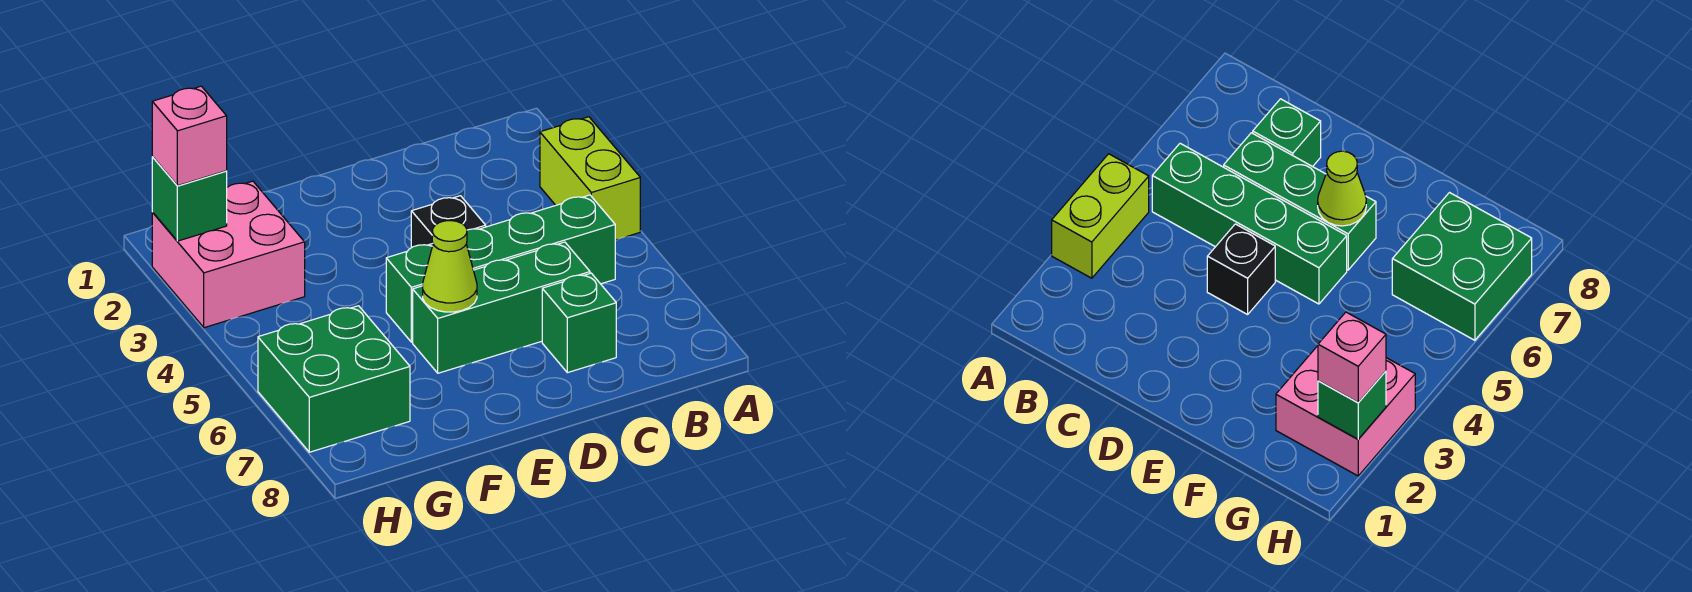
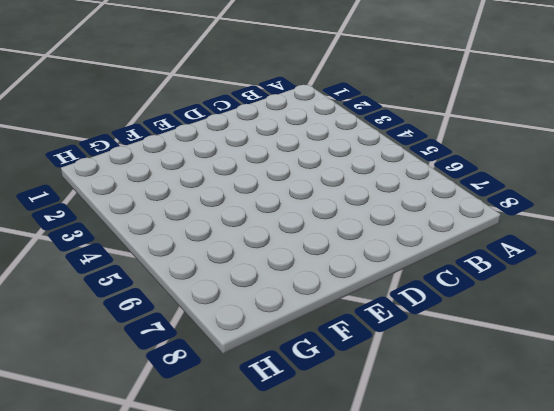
none -> lime 1x2 brick [540,117,640,240]
none -> green 1x4 brick [386,195,615,342]

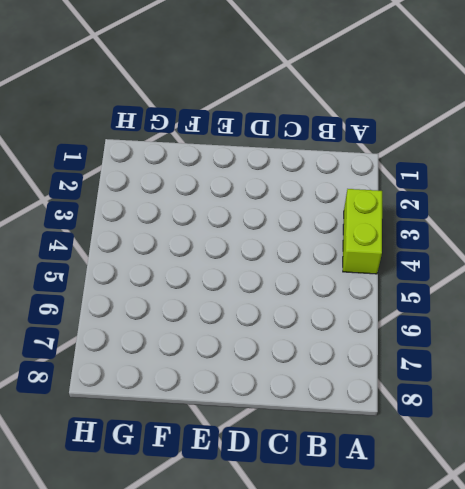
none -> green 1x4 brick [386,195,615,342]
none -> green 1x3 brick [413,242,590,373]

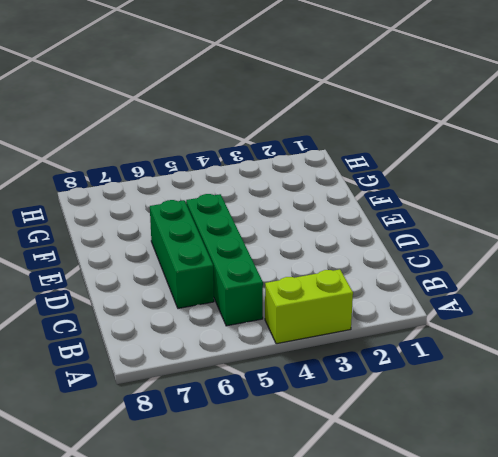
none -> green 1x1 brick [542,273,616,373]
none -> black 1x1 brick [411,196,486,248]

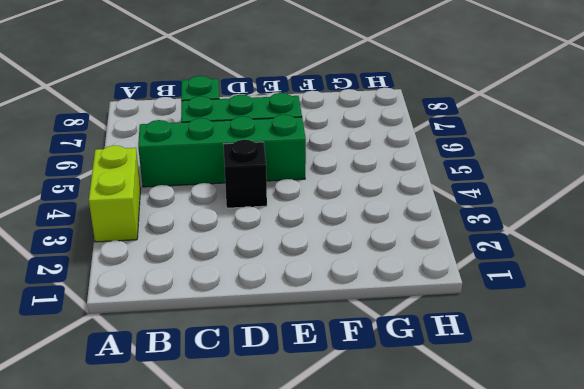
none -> pink 2x2 brick [152,181,305,328]
none -> green 2x2 brick [258,306,410,452]

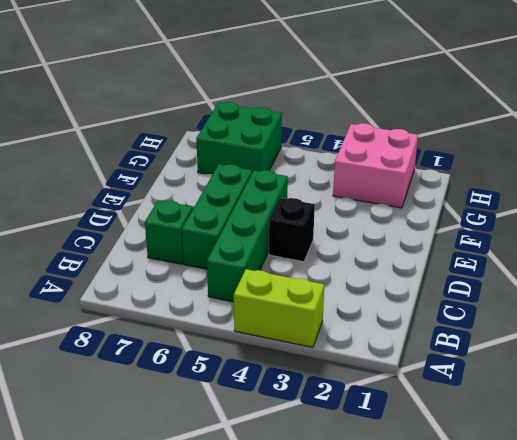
none -> lime 1x1 cone [423,221,477,312]
none -> green 1x1 brick [152,157,227,241]

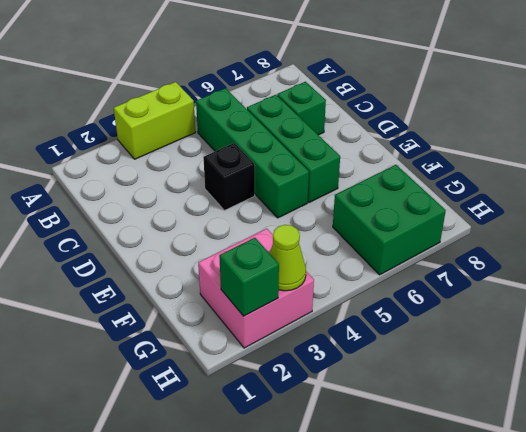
lime 1x1 cone [270,225,306,291] -> lime 1x1 cone moved to [423,221,477,312]
none -> pink 1x1 brick [152,86,227,186]

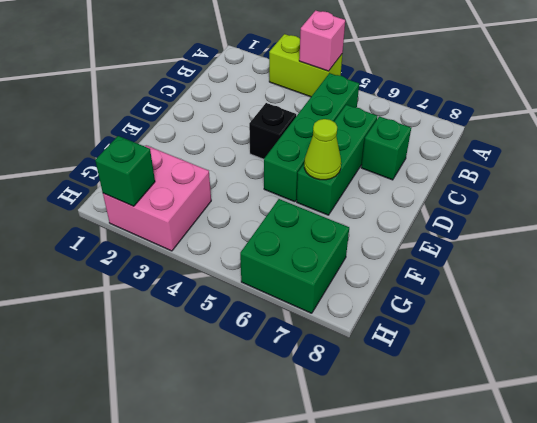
pink 1x1 brick [299,10,345,71] -> pink 1x1 brick moved to [152,86,227,186]

